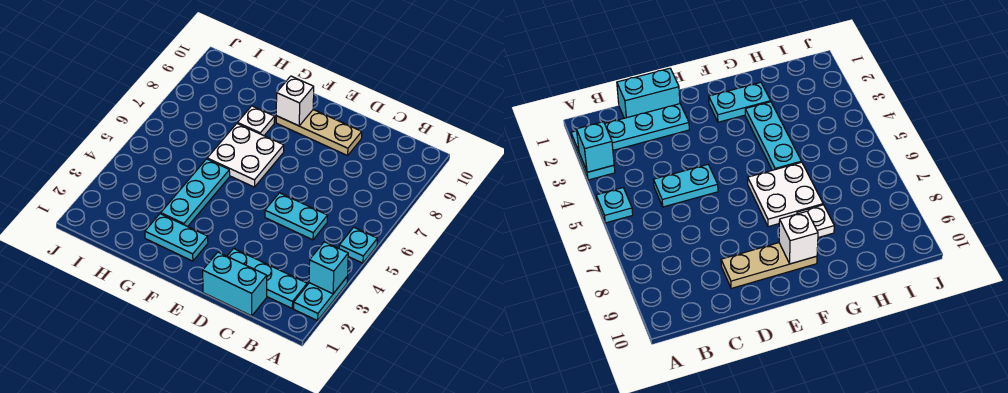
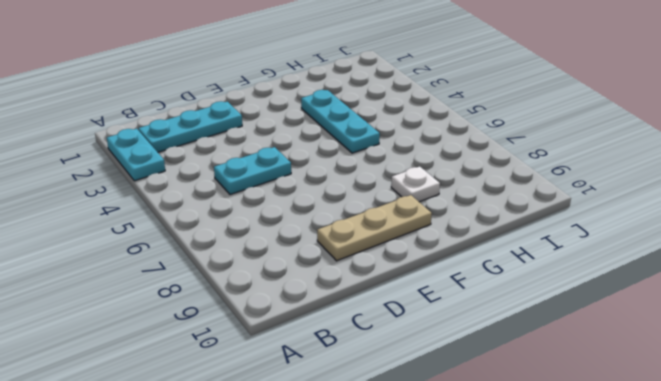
none -> cyan 1x1 plate [339,227,377,263]
none -> cyan 1x2 brick [203,252,267,316]
none -> cyan 1x2 plate [145,214,208,261]

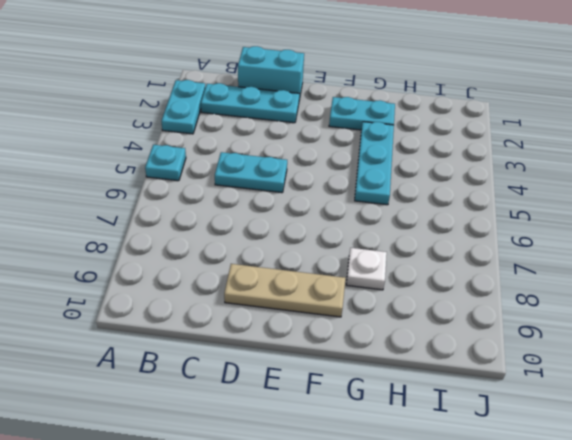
none -> white 2x2 plate [207,123,284,187]
none -> cyan 1x1 brick [309,242,348,294]
none -> white 1x1 brick [276,76,314,126]

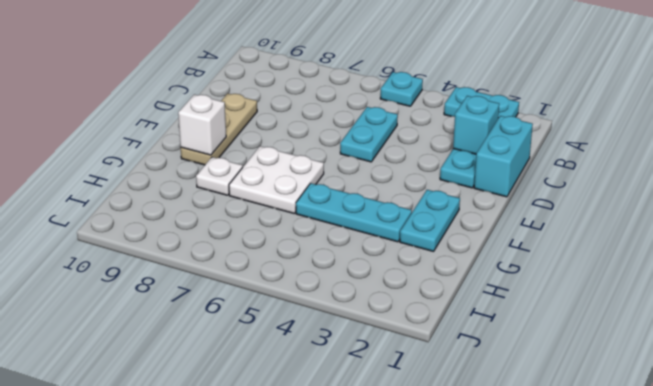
cyan 1x1 brick [453,96,499,154] -> cyan 1x1 brick moved to [309,242,348,294]

